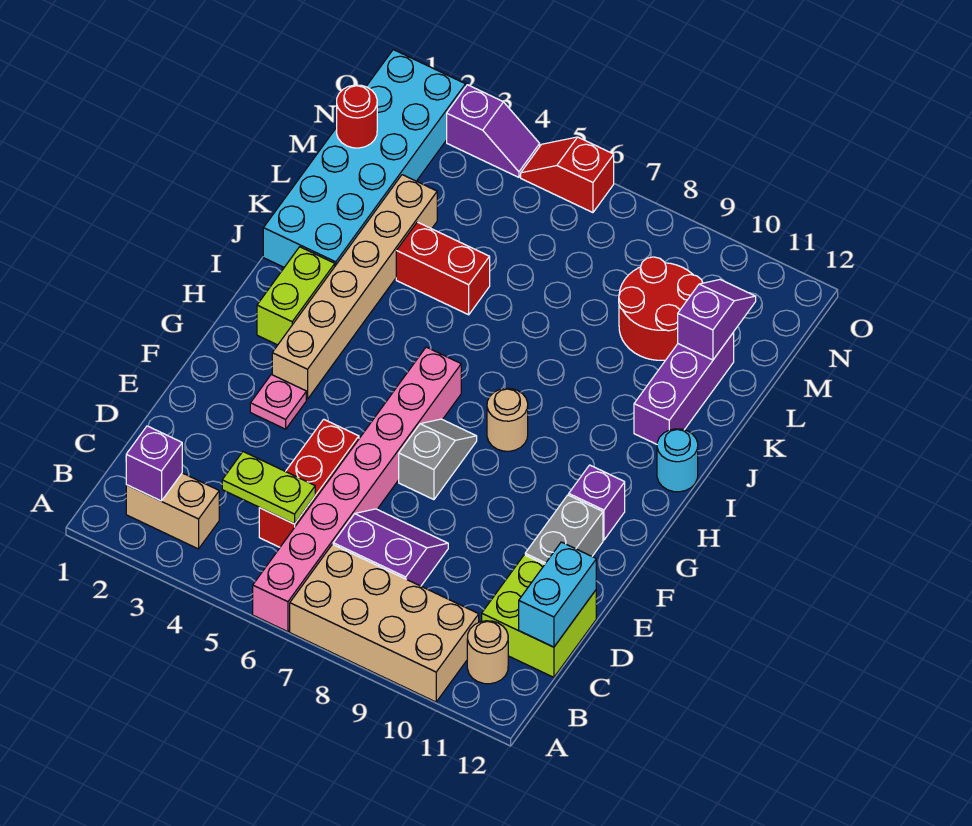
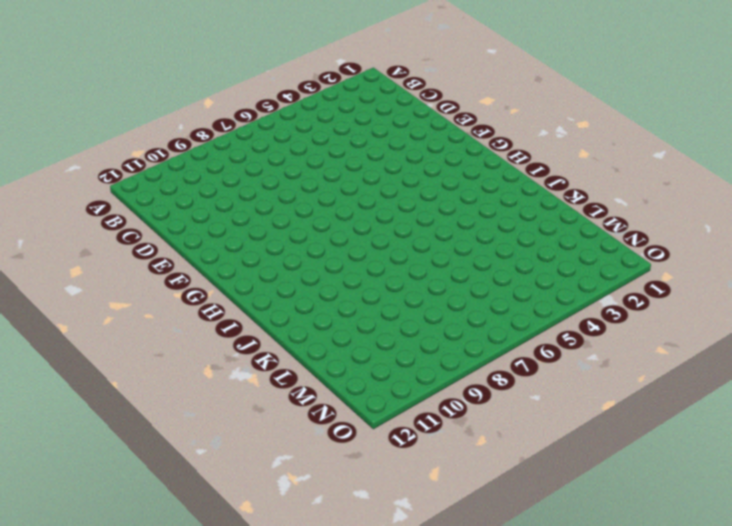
none -> pink 1x8 brick [253,347,461,632]
none -> tan 2x4 brick [290,544,479,702]
none -> tan 1x2 brick [126,473,219,549]

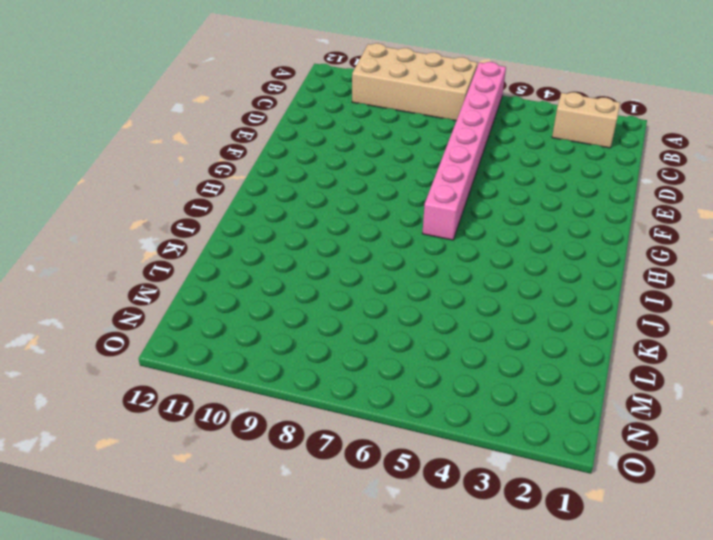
none -> tan 1x1 round brick [467,621,508,684]
none -> red 1x3 brick [259,419,359,547]
none -> purple 2x2 slope [333,509,448,586]

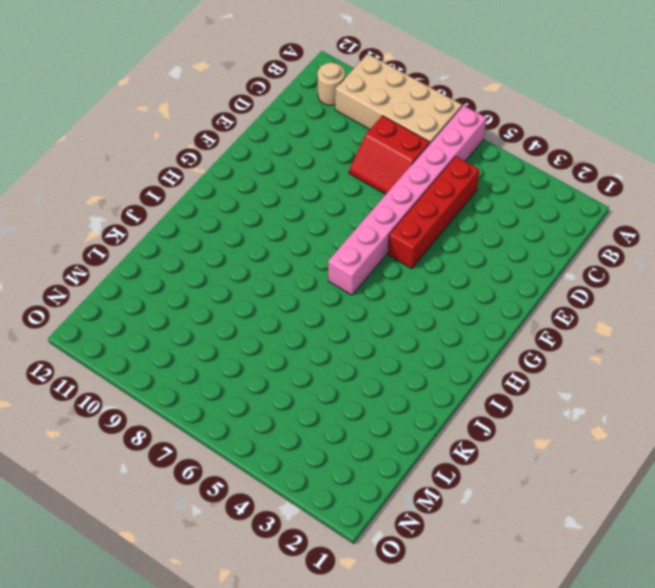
red 1x4 brick [388,156,479,269] -> red 1x3 brick [259,419,359,547]
red 2x2 slope [349,116,430,194] -> purple 2x2 slope [333,509,448,586]
none -> tan 1x2 brick [126,473,219,549]
none -> lime 2x2 brick [482,555,596,677]
none -> grey 1x2 brick [525,495,603,564]

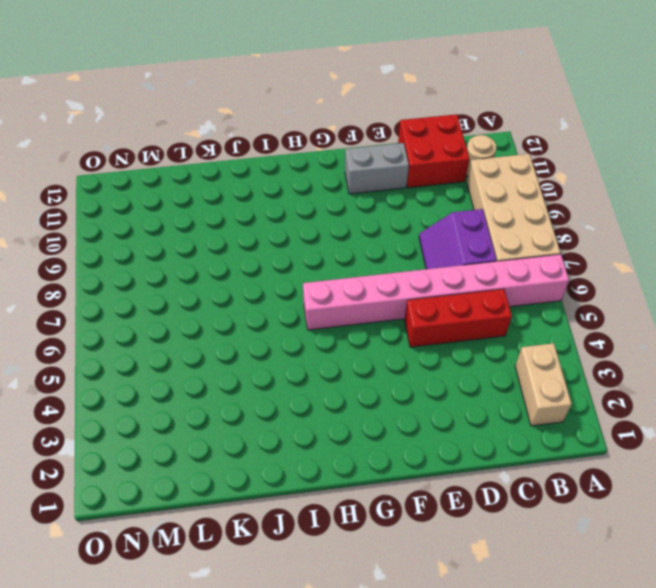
red 2x2 brick [398,114,469,188] -> lime 2x2 brick [482,555,596,677]
none -> pink 1x1 plate [250,374,306,429]
none -> grey 1x2 slope [399,419,477,500]
none -> tan 1x6 brick [272,175,437,399]

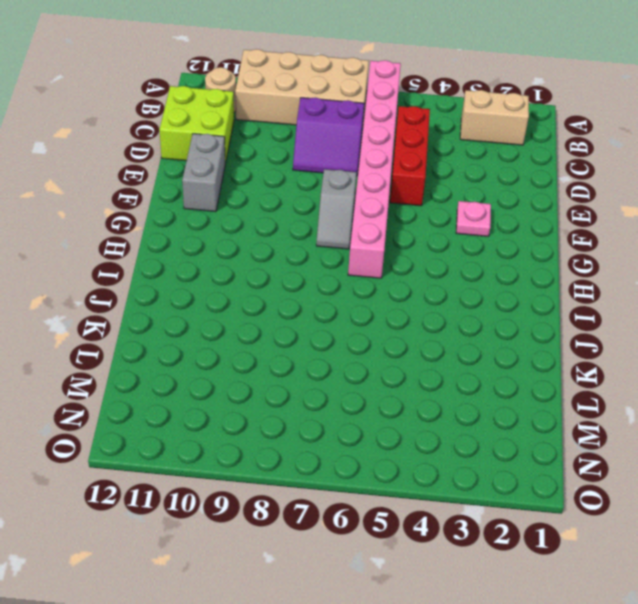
none -> tan 1x6 brick [272,175,437,399]
none -> purple 1x1 brick [569,465,625,540]
none -> lime 1x2 brick [257,247,335,345]

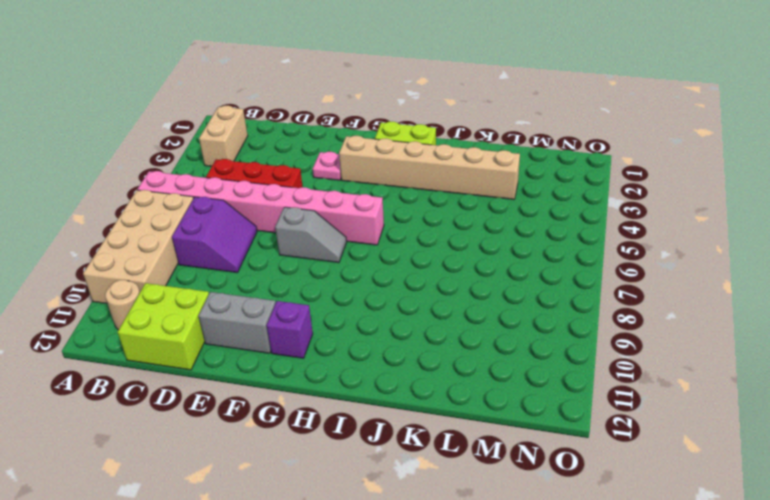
none -> tan 1x1 round brick [487,388,528,451]
none -> cyan 1x1 round brick [657,429,698,492]
none -> cyan 2x6 brick [263,50,466,267]

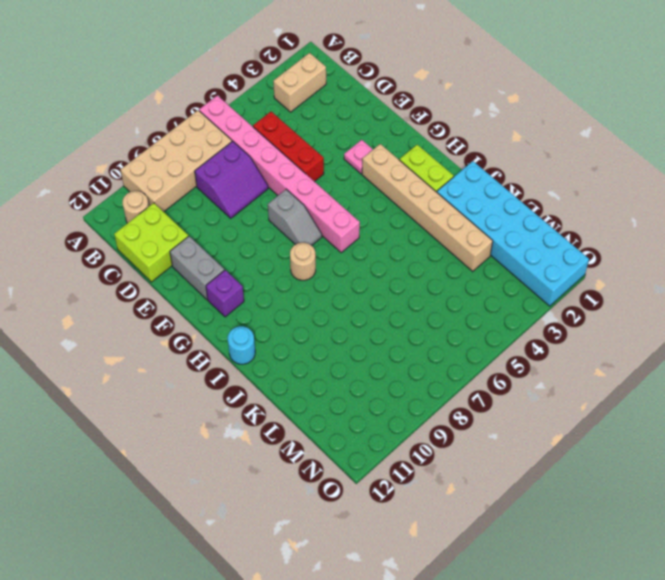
none -> purple 1x3 brick [634,332,734,444]
none -> red 1x2 brick [396,222,490,315]
none -> red 2x2 round brick [619,257,703,360]

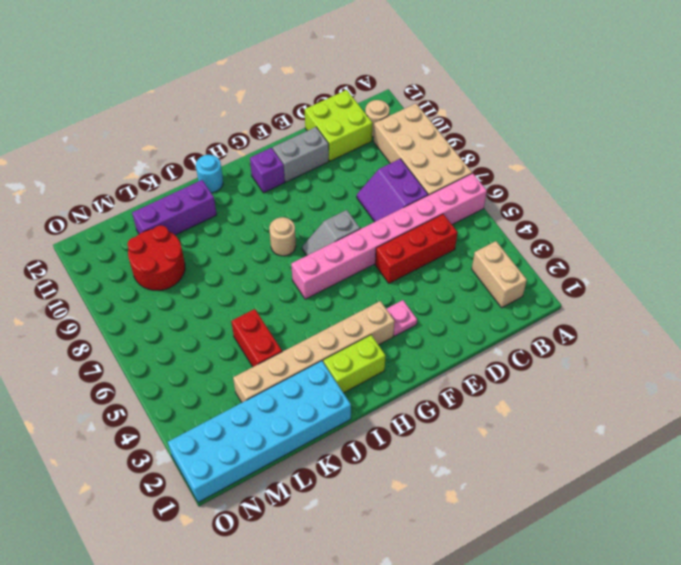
none -> purple 1x2 slope [447,85,540,177]
none -> red 1x2 slope [521,137,614,213]
none -> purple 1x1 brick [126,426,182,501]

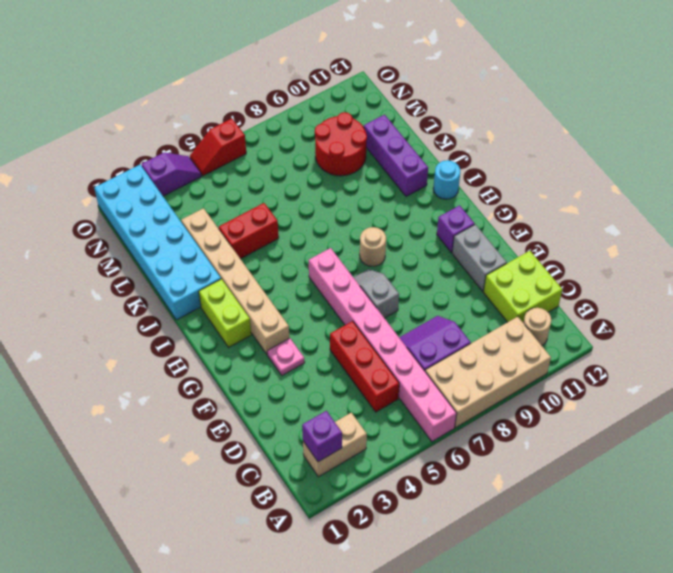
none -> lime 1x2 plate [222,452,315,524]
none -> cyan 1x2 brick [519,542,596,647]
none -> purple 1x2 slope [677,280,756,360]

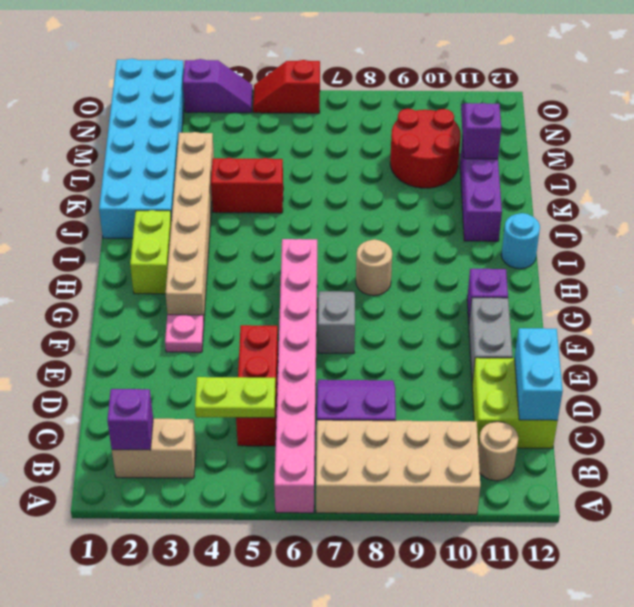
none -> red 1x1 round brick [337,85,377,148]

